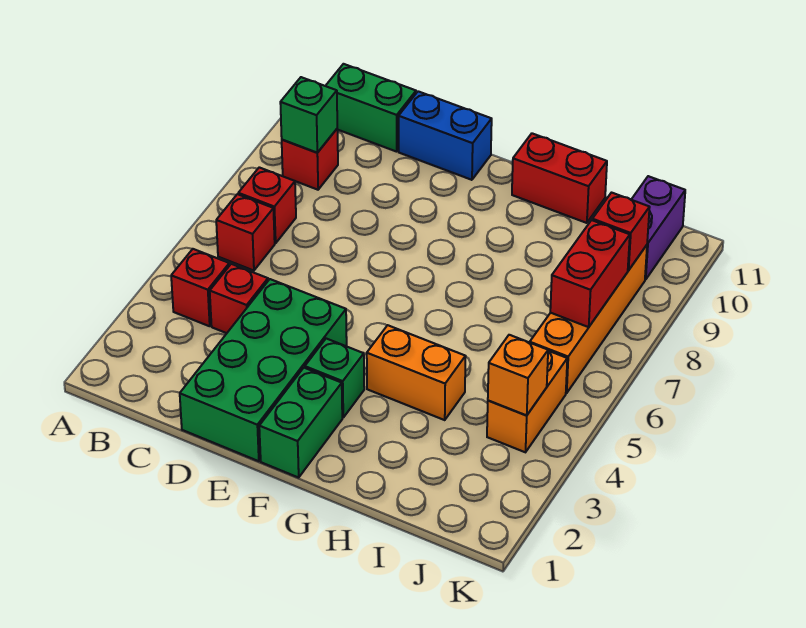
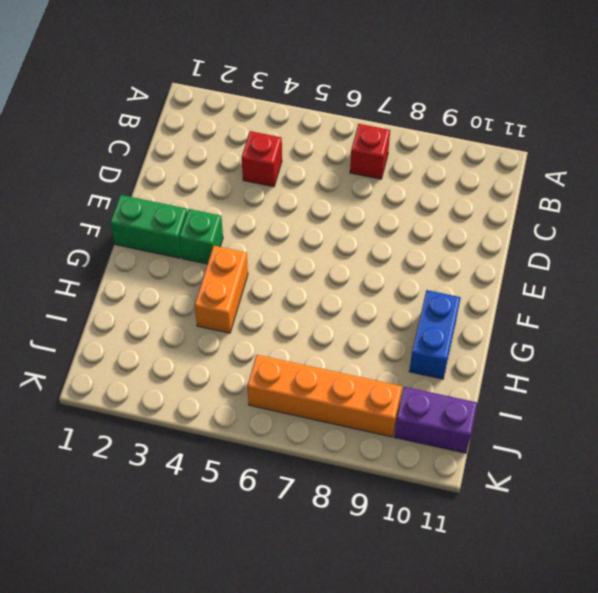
blue 1x2 brick [409,290,461,379] -> blue 1x2 brick moved to [399,91,492,180]
none -> red 1x1 brick [171,249,229,326]
none -> red 1x1 brick [216,194,275,271]
none -> red 1x1 brick [282,129,338,190]

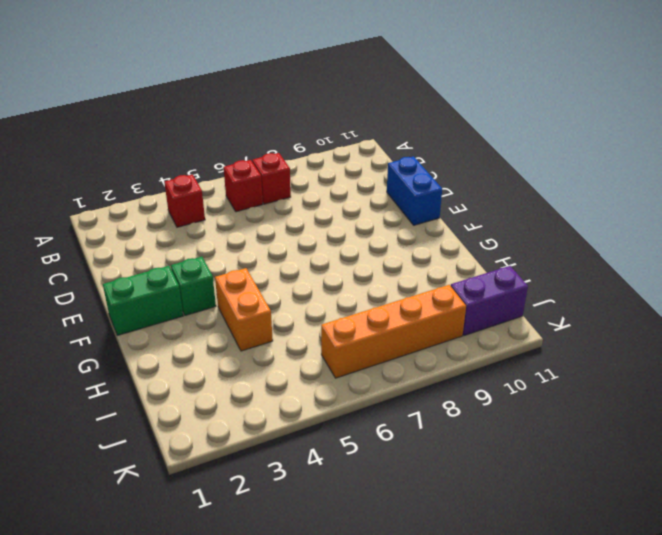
none -> red 1x1 brick [282,129,338,190]
none -> green 1x2 brick [326,64,416,152]
none -> red 1x1 brick [210,264,268,333]

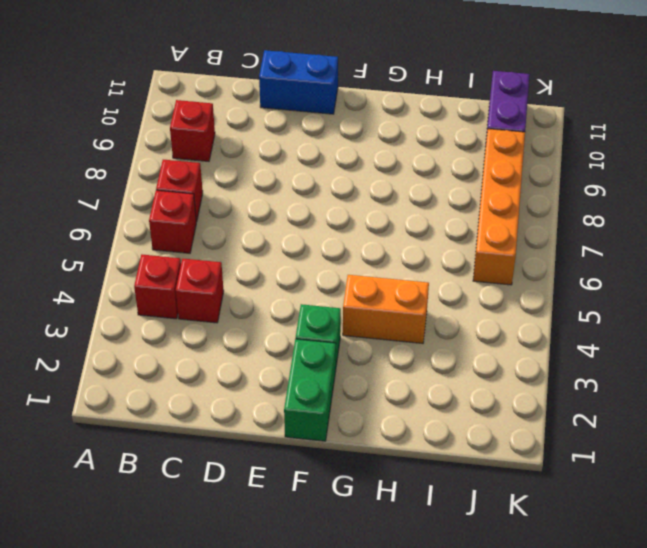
none -> green 1x2 brick [326,64,416,152]
none -> green 2x4 brick [180,279,347,461]
none -> red 1x2 brick [512,133,607,223]

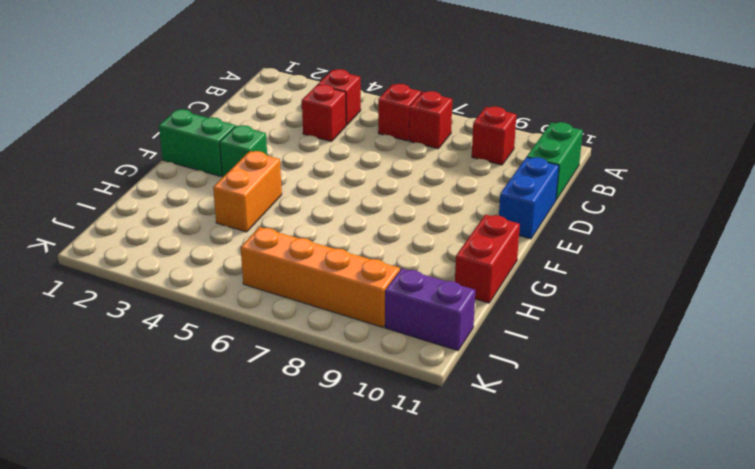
none -> green 2x4 brick [180,279,347,461]
none -> orange 1x2 brick [487,351,567,452]
none -> green 1x1 brick [280,77,337,153]

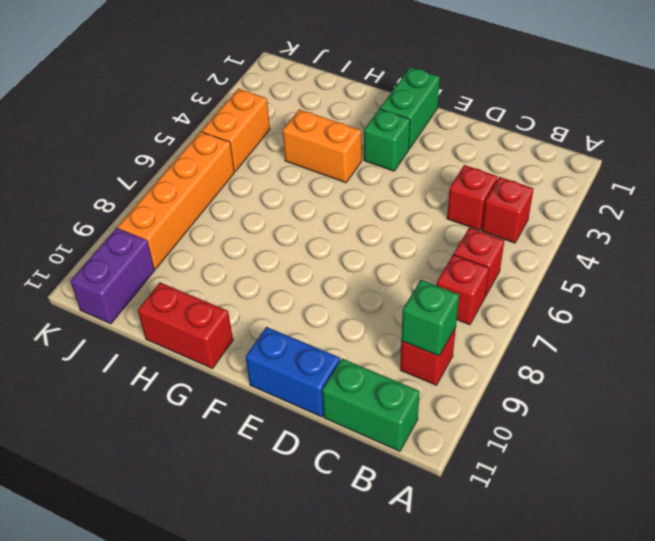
none -> green 2x4 brick [180,279,347,461]
none -> orange 1x1 brick [488,335,548,415]
none -> red 1x2 brick [550,220,630,327]

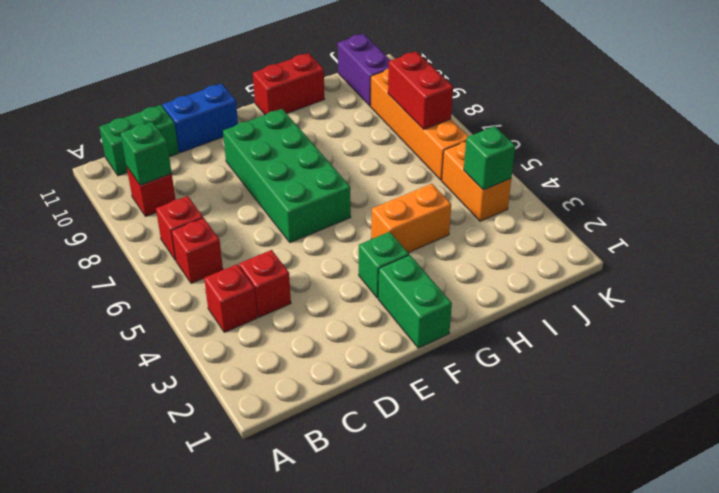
green 2x4 brick [223,109,351,243] -> green 2x4 brick moved to [180,279,347,461]
green 1x1 brick [464,126,515,190] -> orange 1x1 brick [488,335,548,415]
none -> red 1x1 brick [592,193,650,270]

